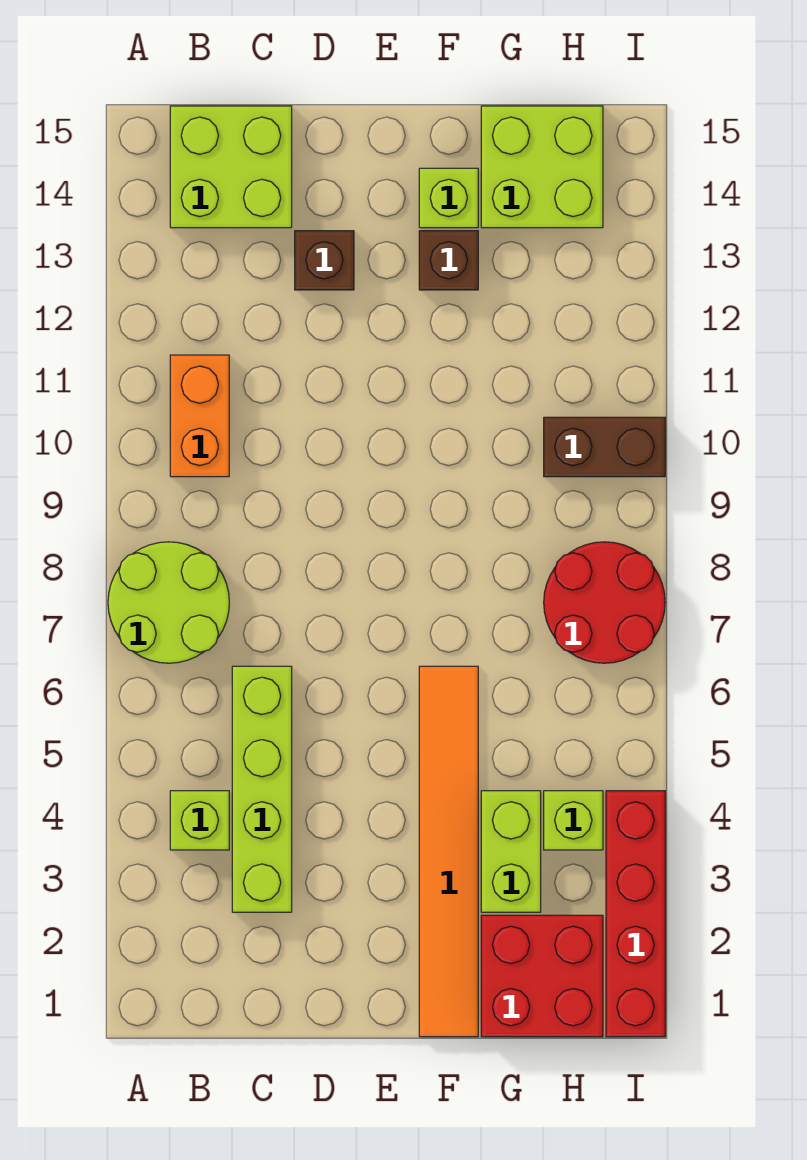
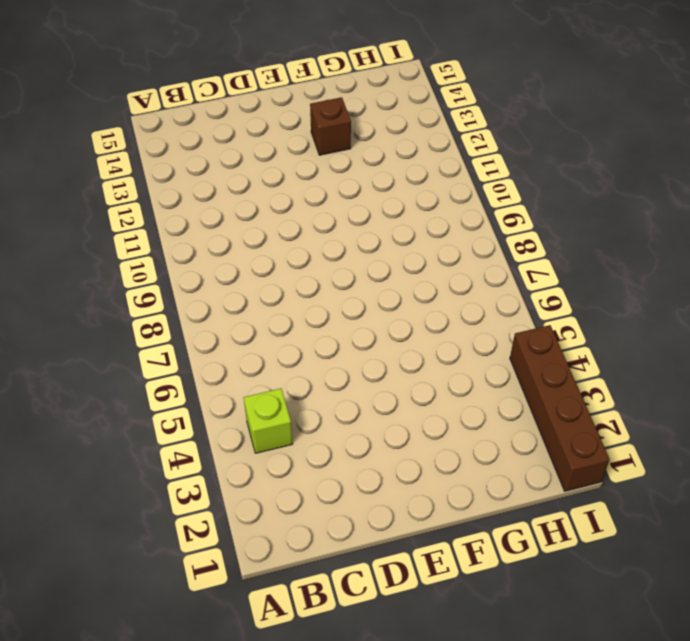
brown 1x4 brick [510,325,610,491] -> red 1x4 brick [606,791,665,1037]
none -> lime 2x2 round brick [108,542,229,663]
none -> orange 1x2 brick [170,355,229,477]
none -> lime 2x2 brick [170,106,292,228]

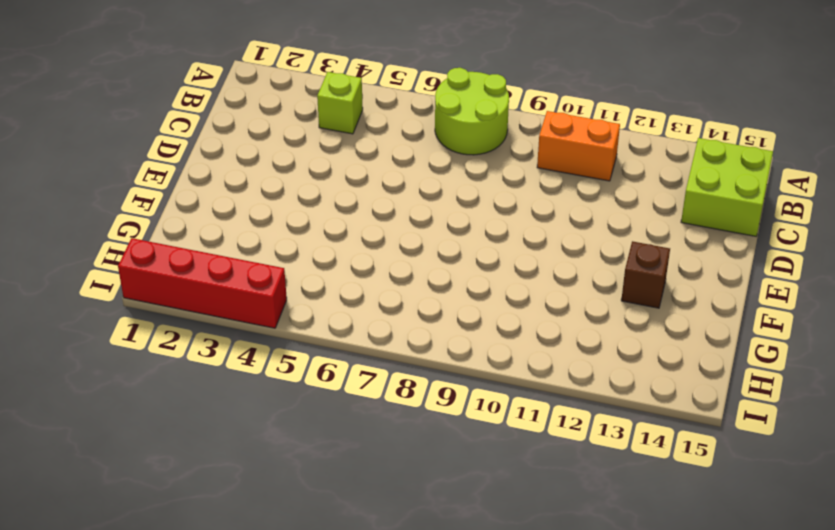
none -> lime 1x4 brick [232,666,292,912]
none -> brown 1x1 brick [295,231,354,290]
none -> orange 1x6 tile [419,666,478,1037]

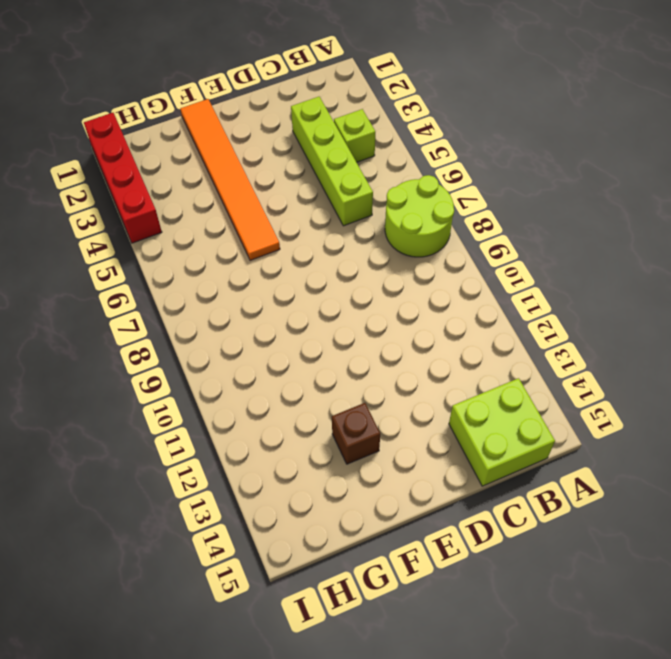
none -> orange 1x2 brick [170,355,229,477]
none -> brown 1x1 brick [295,231,354,290]
none -> lime 1x1 brick [419,168,478,228]

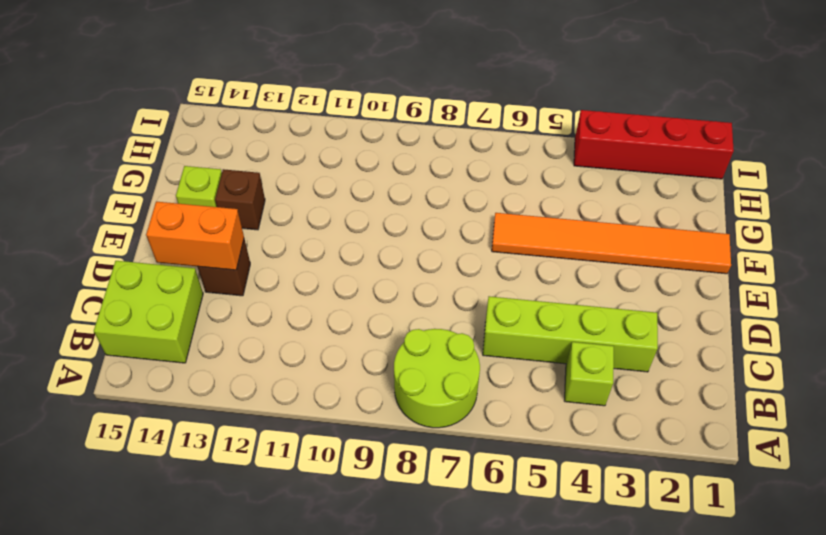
orange 1x2 brick [146,202,244,270] -> orange 1x2 brick moved to [170,355,229,477]
none -> red 2x2 brick [481,915,603,1037]
none -> lime 1x2 brick [481,791,541,912]
none -> lime 2x2 brick [481,106,603,228]

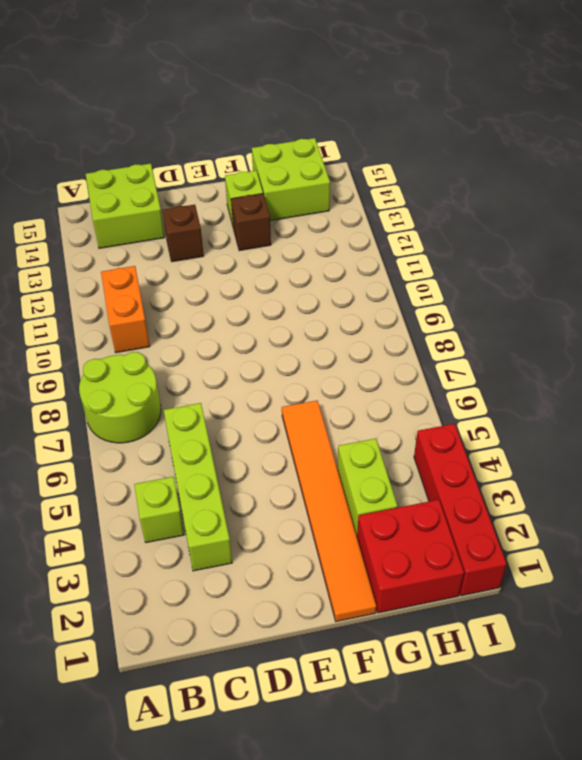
none -> lime 1x1 brick [544,791,603,850]
none -> red 2x2 round brick [544,542,665,663]
none -> brown 1x2 brick [544,417,665,477]

